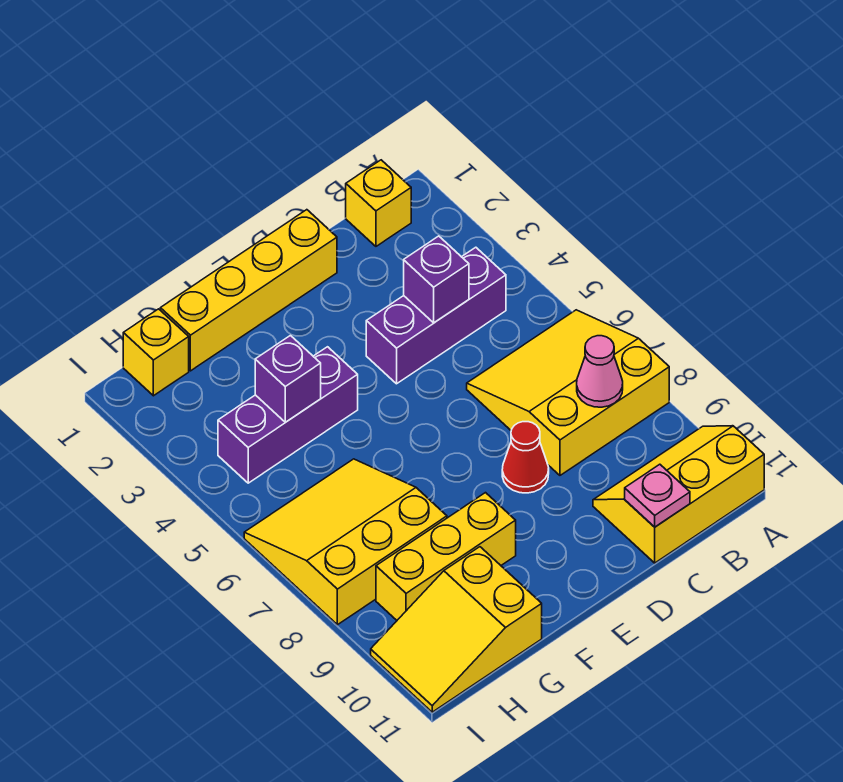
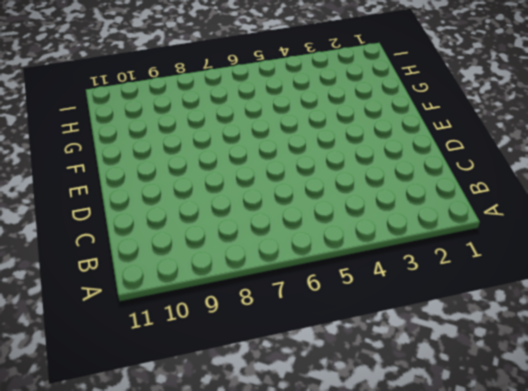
none -> yellow 3x3 slope [467,310,669,475]
none -> yellow 2x3 slope [593,426,764,563]
none -> yellow 1x1 brick [346,160,411,246]

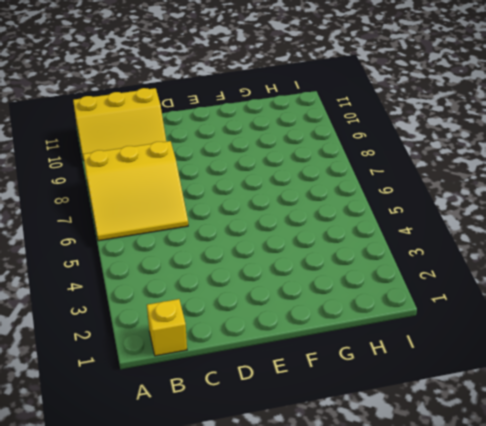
none -> purple 1x3 brick [366,247,506,384]
none -> yellow 1x4 brick [160,210,337,371]
none -> red 1x1 cone [502,422,549,493]

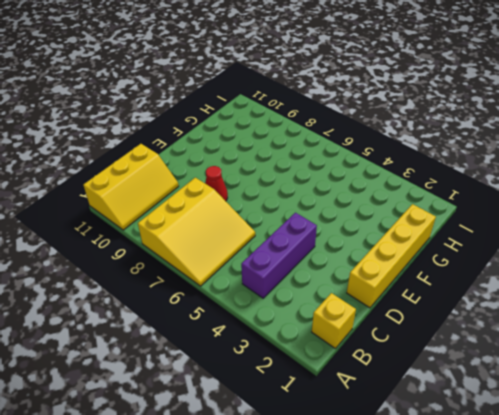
none -> purple 1x3 brick [218,347,358,483]
none -> yellow 1x3 brick [376,493,516,620]
none -> yellow 3x3 slope [244,459,447,625]

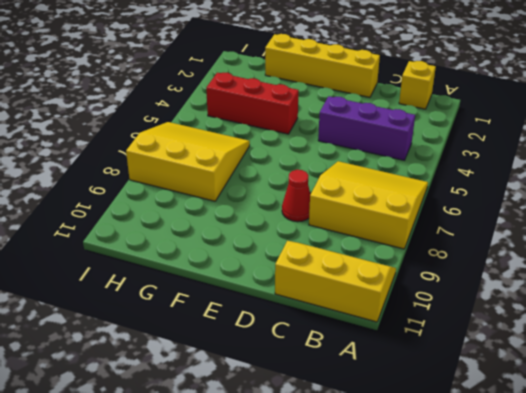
red 1x3 brick [206,73,299,134] -> purple 1x3 brick [218,347,358,483]
none -> yellow 1x3 brick [376,493,516,620]
none -> yellow 2x3 slope [371,547,542,712]
none -> yellow 1x1 brick [123,309,189,396]

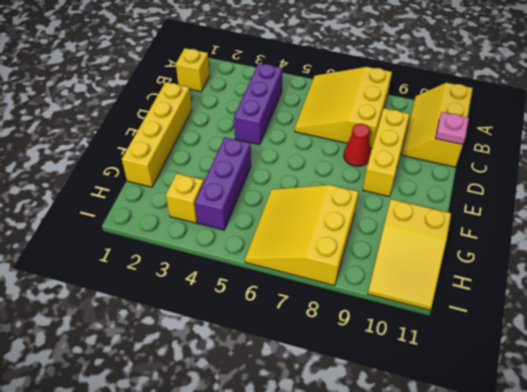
yellow 1x3 brick [363,108,410,197] -> yellow 1x3 brick moved to [376,493,516,620]
yellow 1x1 brick [166,174,204,223] -> yellow 1x1 brick moved to [123,309,189,396]
none -> pink 1x1 cone [577,336,623,407]
none -> purple 1x1 brick [404,236,469,323]
none -> purple 1x1 brick [255,336,321,422]

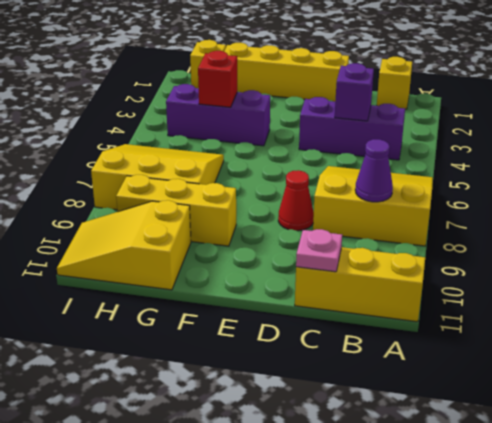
purple 1x1 cone [355,139,393,202] -> pink 1x1 cone [577,336,623,407]
red 1x1 brick [198,51,237,107] -> purple 1x1 brick [255,336,321,422]

